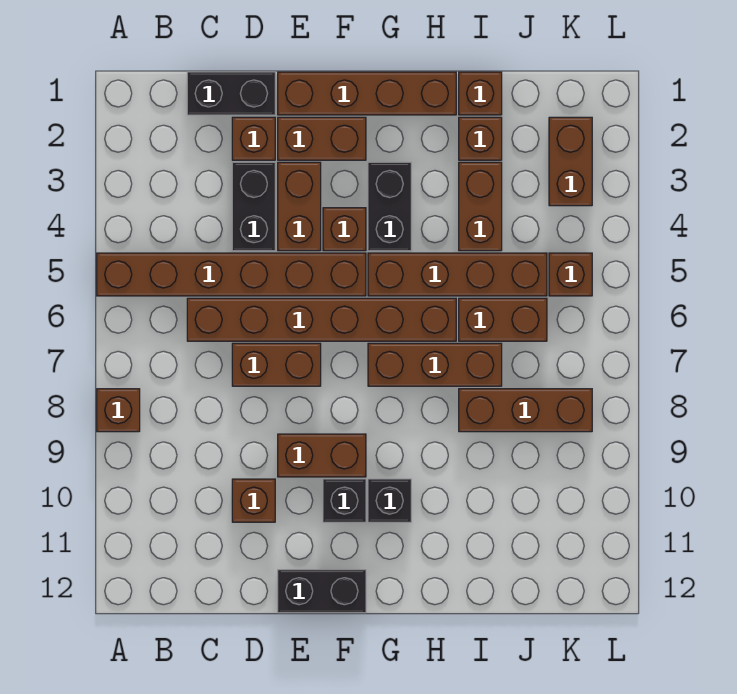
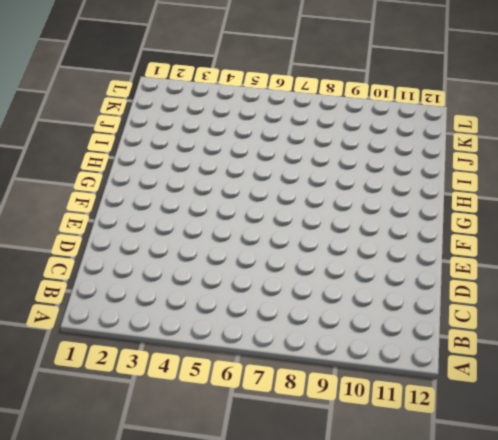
none -> brown 1x6 brick [97,253,366,296]
none -> brown 1x1 brick [97,389,140,432]
none -> black 1x2 brick [187,72,275,115]

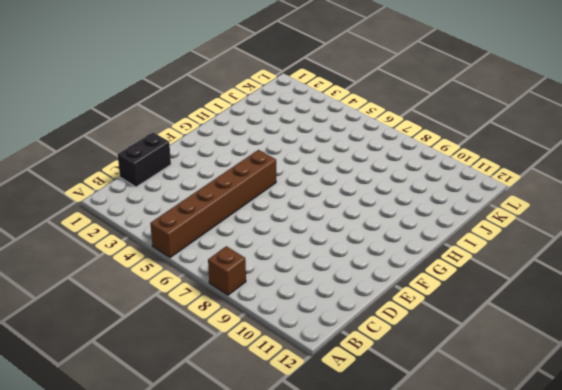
none -> brown 1x6 brick [187,298,456,341]
none -> brown 1x1 brick [232,117,275,160]
none -> black 1x2 brick [232,162,275,251]

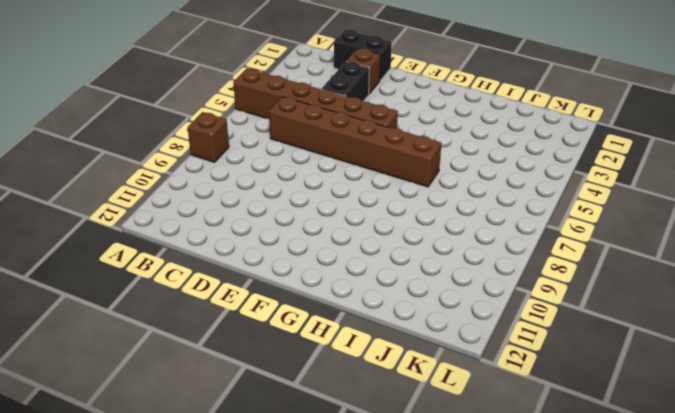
none -> brown 1x2 brick [232,343,321,386]
none -> brown 1x1 brick [232,479,275,522]
none -> brown 1x4 brick [278,72,456,115]

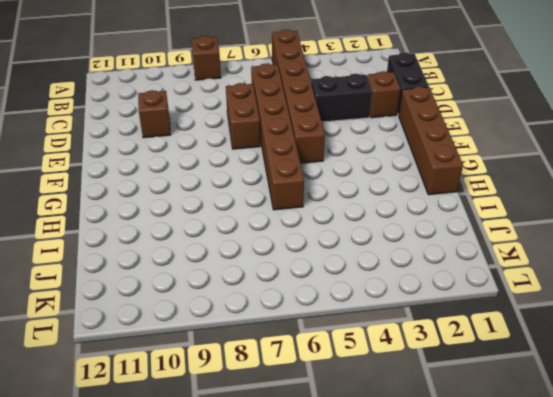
none -> brown 1x2 brick [278,117,366,160]
none -> brown 1x2 brick [278,162,321,251]
none -> brown 1x2 brick [278,434,366,477]

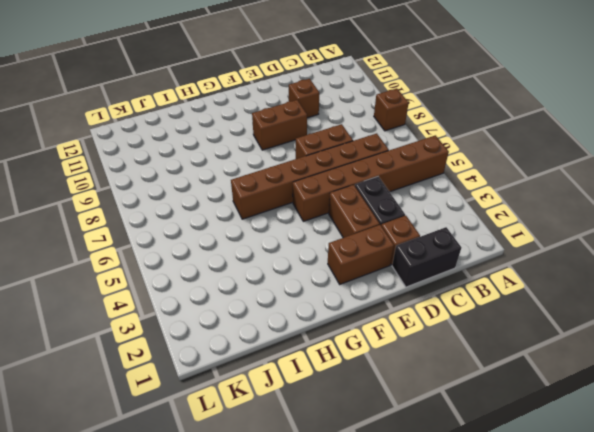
none -> brown 1x4 brick [278,72,456,115]
none -> black 1x2 brick [278,570,366,613]
none -> brown 1x1 brick [323,208,366,251]

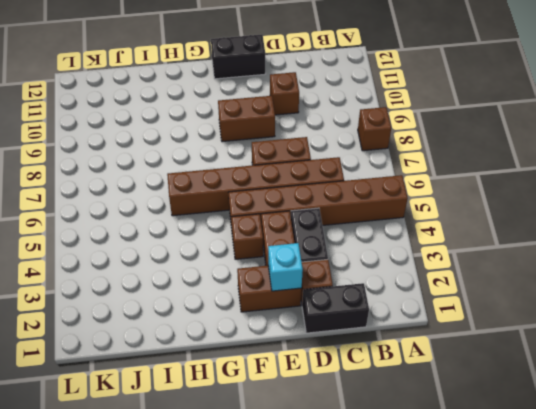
cyan 1x1 brick [268,243,303,291] -> none
none -> brown 1x4 brick [278,72,456,115]
none -> black 1x1 brick [323,479,366,522]
none -> black 1x2 brick [368,162,411,251]

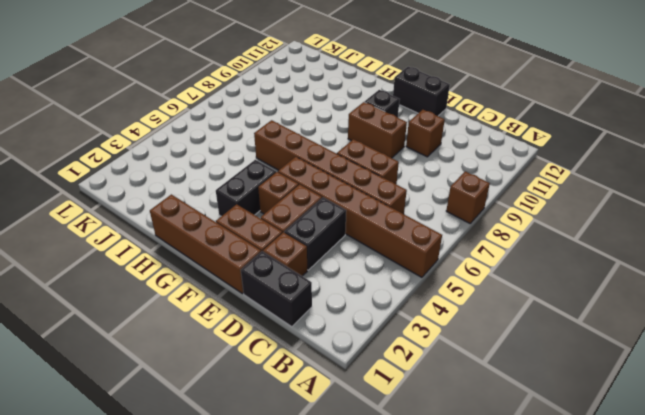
none -> brown 1x4 brick [368,253,547,296]
none -> brown 1x3 brick [368,343,502,386]
none -> black 1x1 brick [368,479,411,522]

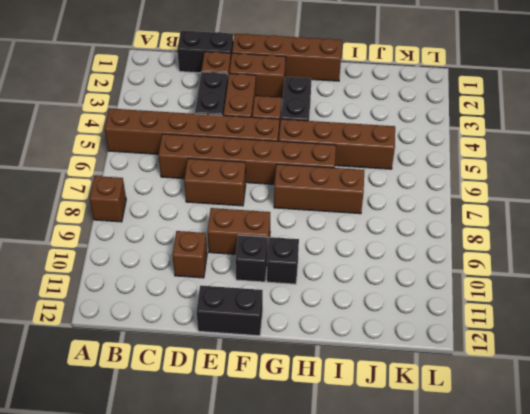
none -> brown 1x1 brick [459,72,502,115]
none -> brown 1x1 brick [459,117,502,160]
none -> brown 1x2 brick [459,162,502,251]

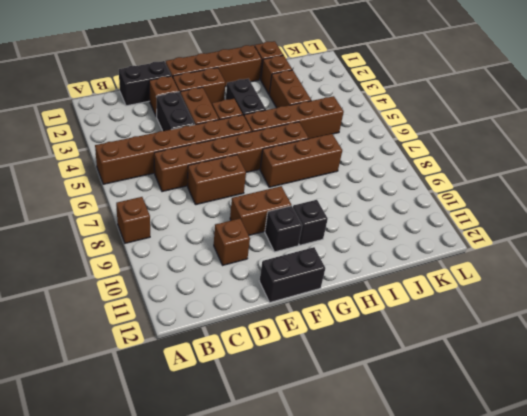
none -> brown 1x2 brick [459,298,547,341]
none -> brown 1x3 brick [459,389,592,432]
none -> brown 1x2 brick [549,117,592,206]

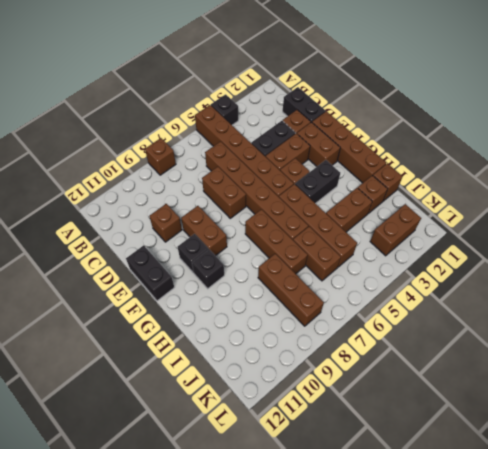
black 1x1 brick [211,94,238,125] -> none
none -> brown 1x1 brick [549,253,592,296]

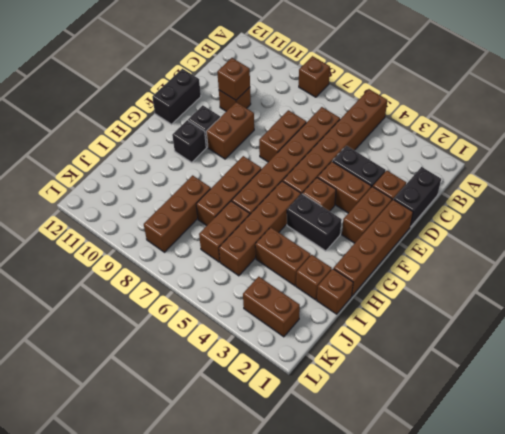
brown 1x1 brick [217,58,250,100] -> brown 1x1 brick moved to [549,253,592,296]

